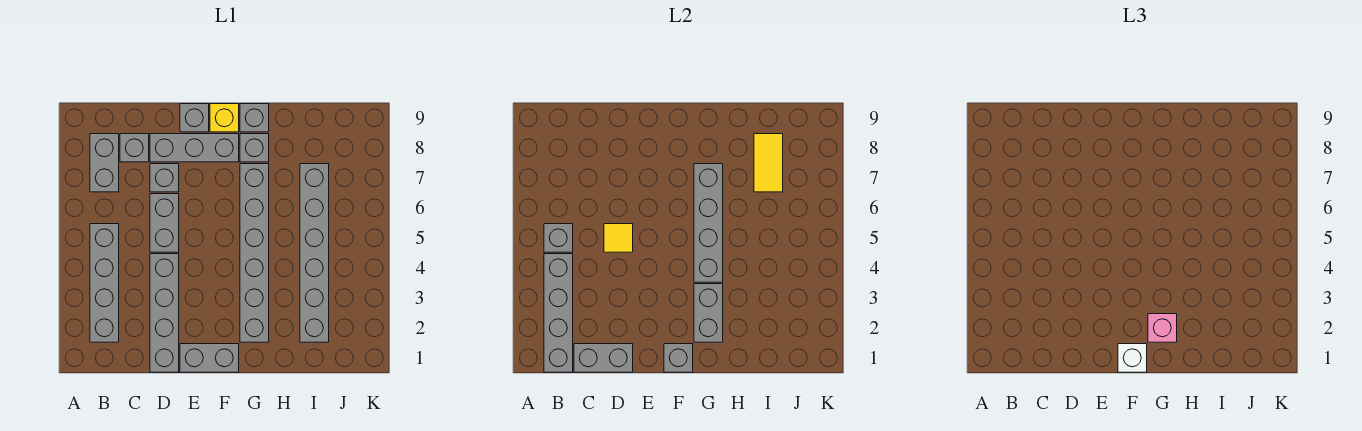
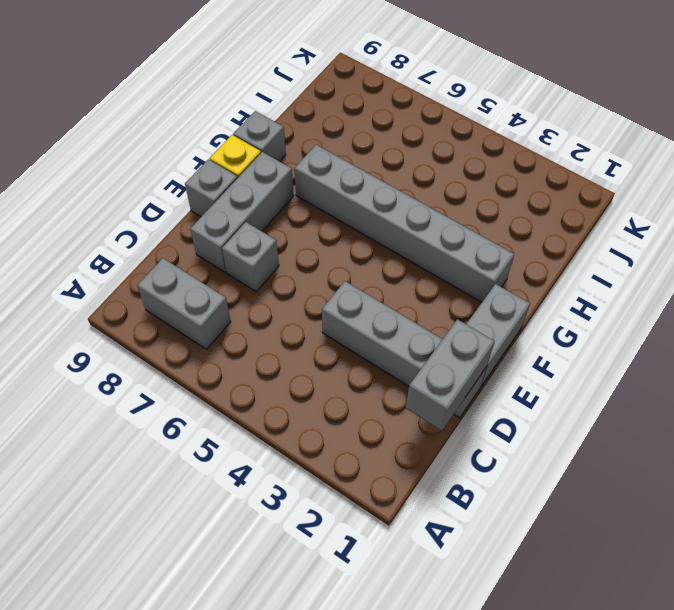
none -> grey 1x4 brick [90,224,119,342]
none -> grey 1x1 brick [120,134,149,162]
none -> grey 1x2 brick [150,194,179,252]

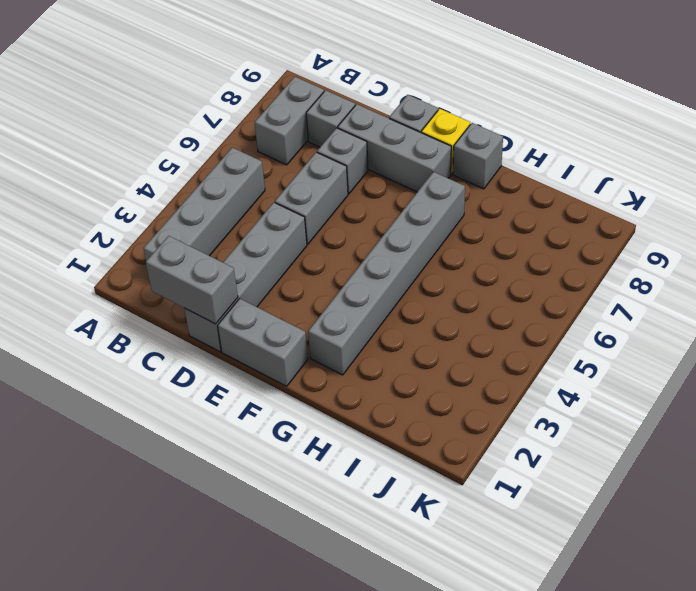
none -> grey 1x1 brick [240,134,269,162]
none -> grey 1x6 brick [300,164,329,342]
none -> grey 1x4 brick [544,254,573,372]

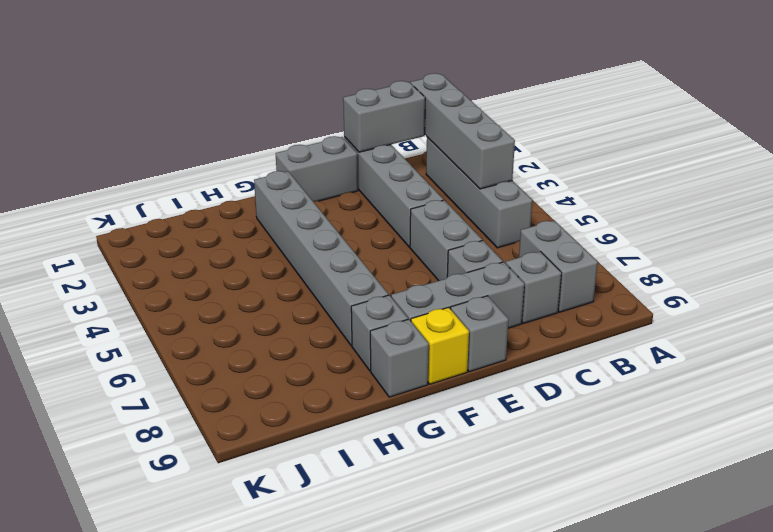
none -> grey 1x6 brick [300,164,329,342]
none -> grey 1x1 brick [544,224,573,252]
none -> yellow 1x1 tile [604,224,633,252]

